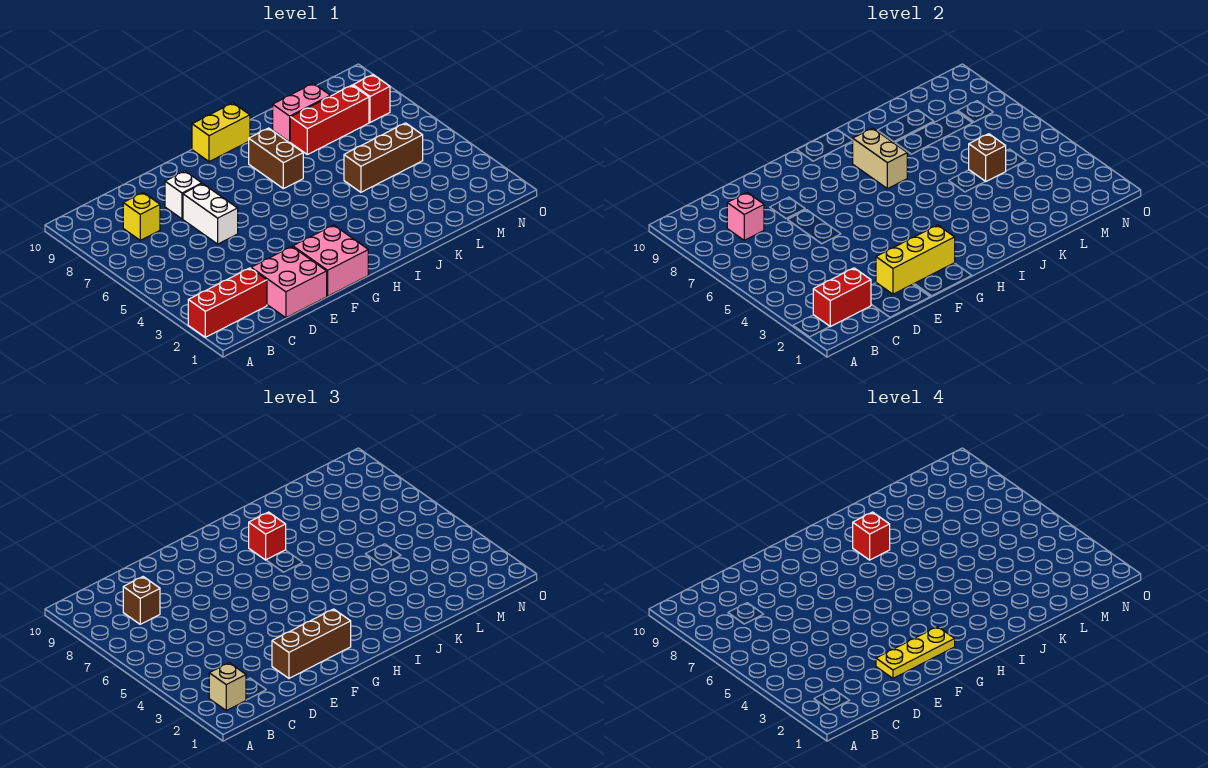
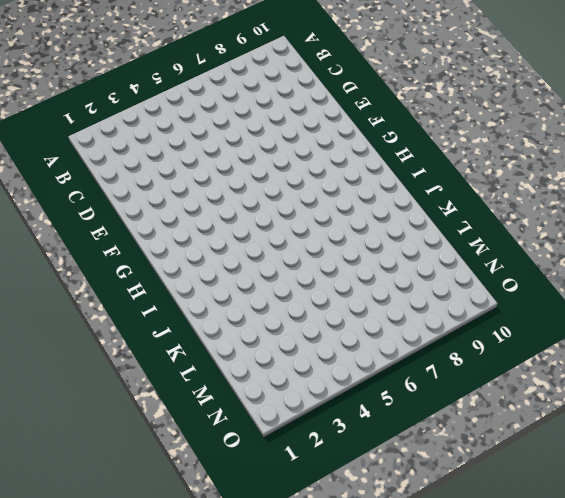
none -> red 1x3 brick [188,268,267,337]
none -> yellow 1x1 brick [123,193,160,240]
none -> pink 2x2 brick [251,247,327,318]

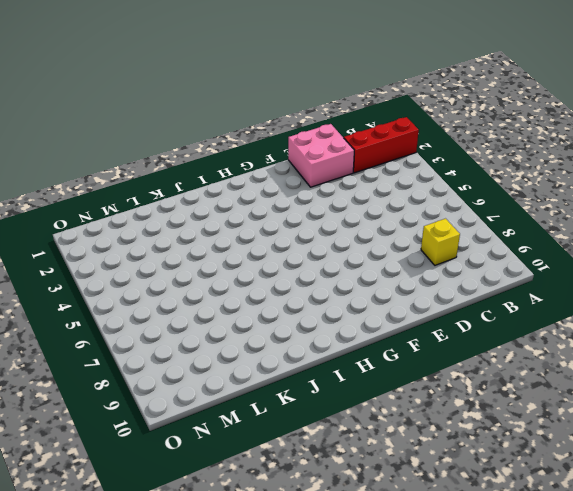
none -> white 1x2 brick [183,184,238,244]
none -> white 1x1 brick [165,171,202,219]
none -> pink 2x2 brick [293,225,368,296]

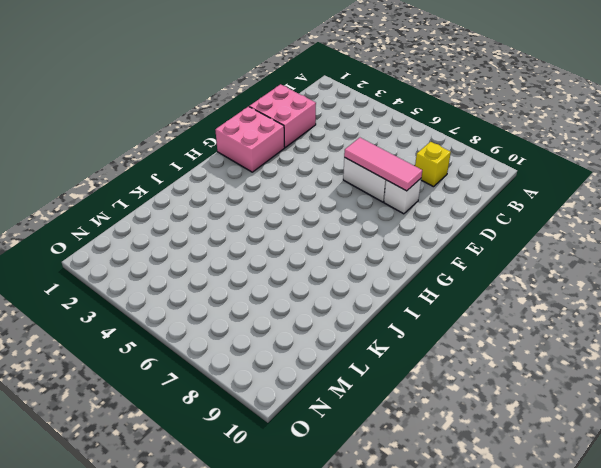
pink 1x3 tile [344,138,422,191] -> none
none -> red 1x3 brick [188,268,267,337]
none -> yellow 1x2 brick [192,103,250,162]
none -> brown 1x2 brick [249,128,303,189]

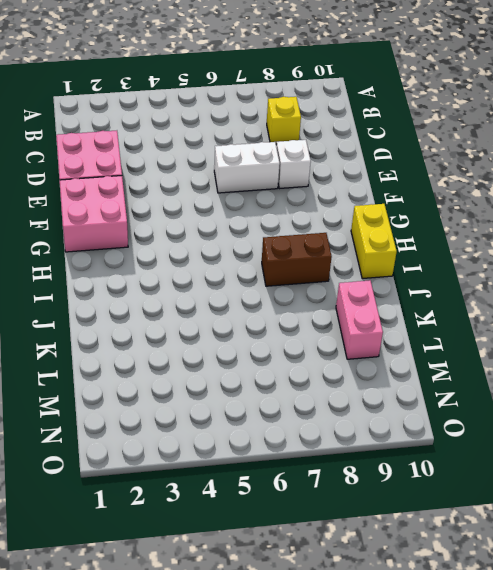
none -> red 1x3 brick [188,268,267,337]
none -> brown 1x3 brick [344,123,423,192]
none -> red 1x3 brick [290,85,369,155]

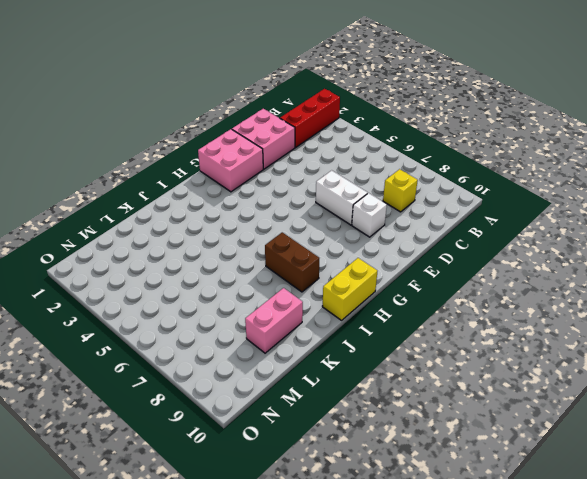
none -> brown 1x3 brick [344,123,423,192]
none -> red 1x3 brick [290,85,369,155]
none -> red 1x1 brick [353,75,390,122]

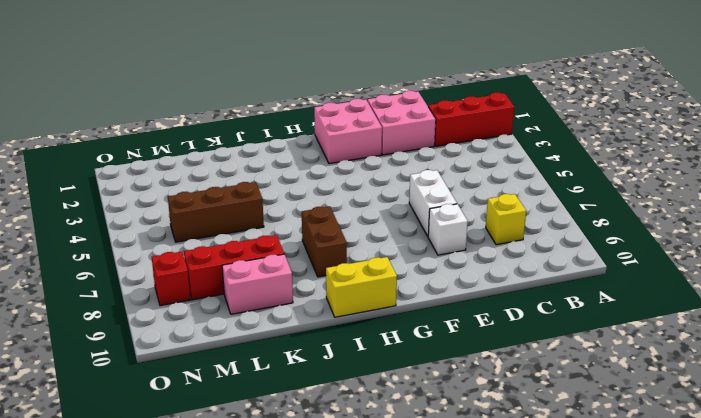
none -> red 1x2 brick [813,268,871,327]
none -> pink 1x1 brick [727,193,764,240]
none -> yellow 1x3 brick [876,225,955,294]

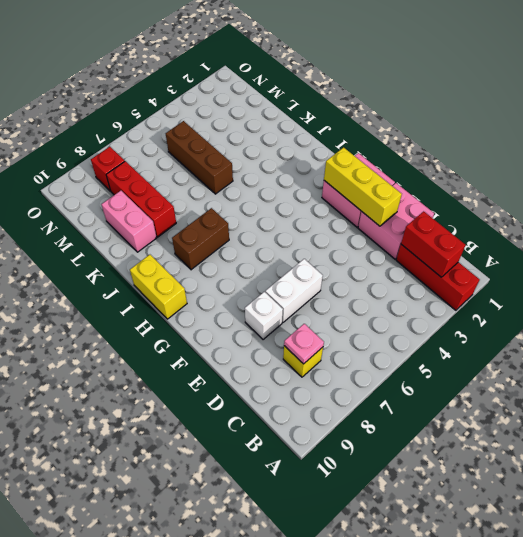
pink 1x1 plate [284,324,324,364] -> pink 1x1 brick [727,193,764,240]
none -> tan 1x2 brick [853,128,907,189]
none -> brown 1x1 brick [969,134,1006,182]
none -> tan 1x1 brick [209,663,246,711]

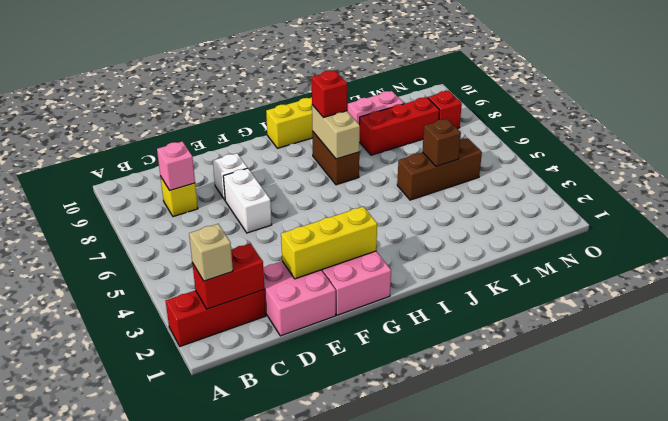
none -> brown 1x1 brick [123,577,160,624]
none -> brown 1x3 brick [272,609,351,678]
none -> yellow 1x3 plate [876,627,955,678]

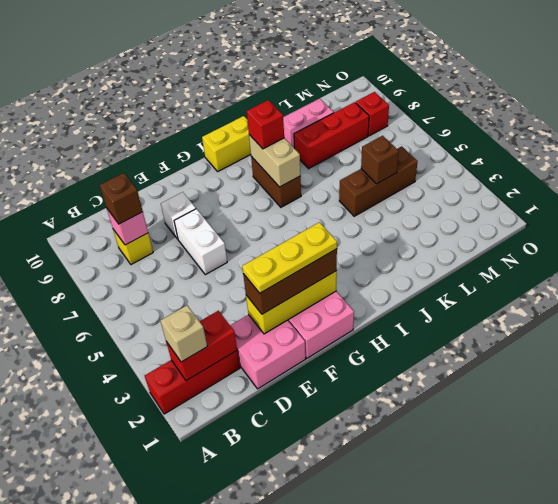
none -> red 1x1 brick [853,512,890,560]

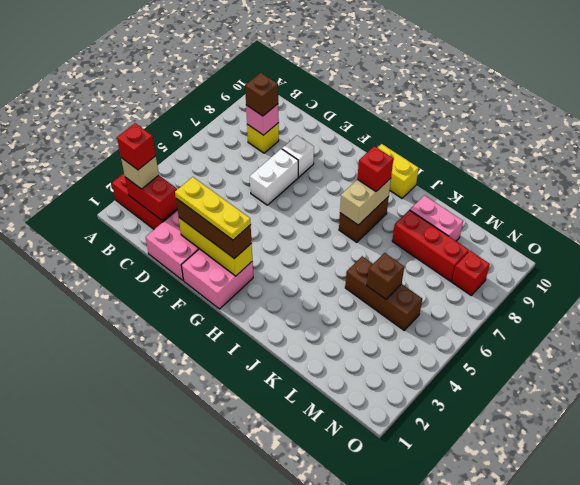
red 1x1 brick [117,123,156,170] -> red 1x1 brick moved to [853,512,890,560]

